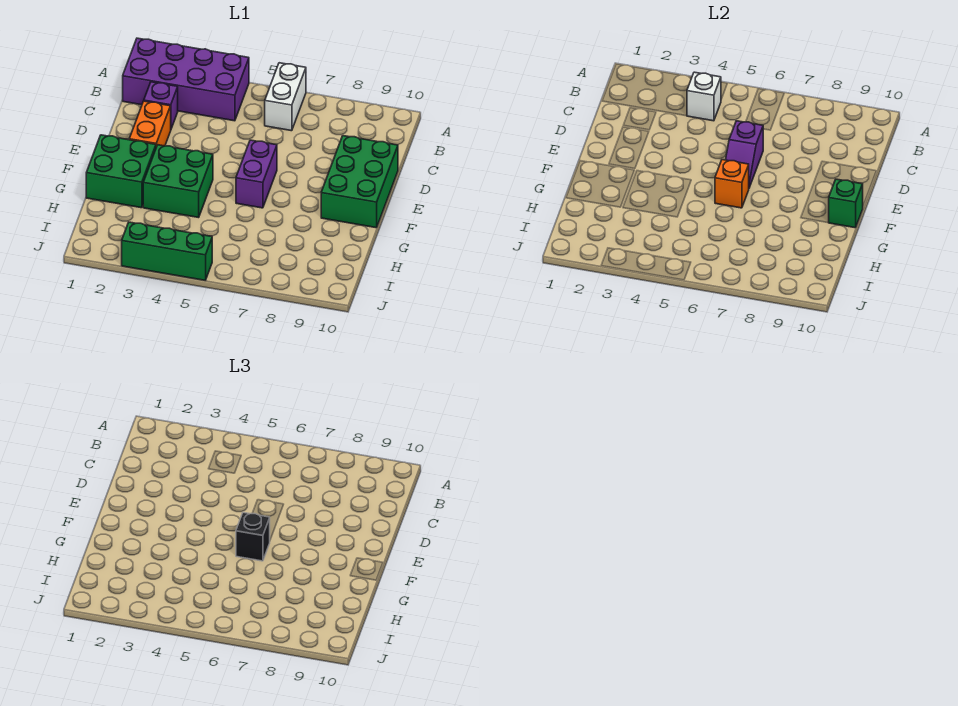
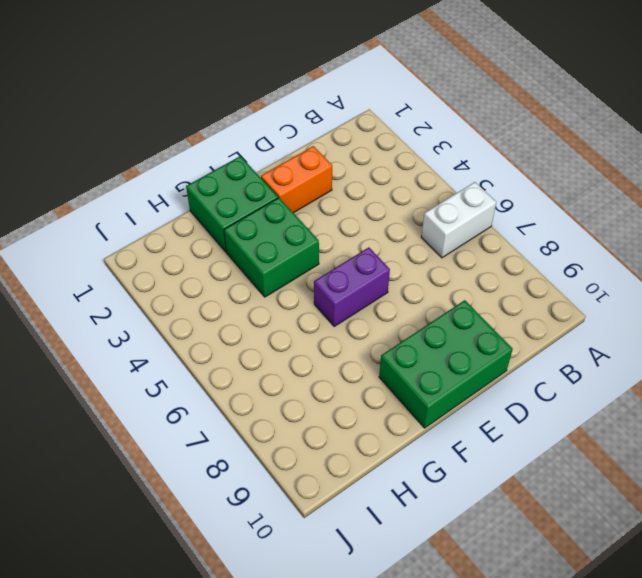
none -> purple 2x4 brick [123,38,249,121]
none -> purple 1x1 brick [144,82,178,129]
none -> green 1x3 brick [122,222,212,280]

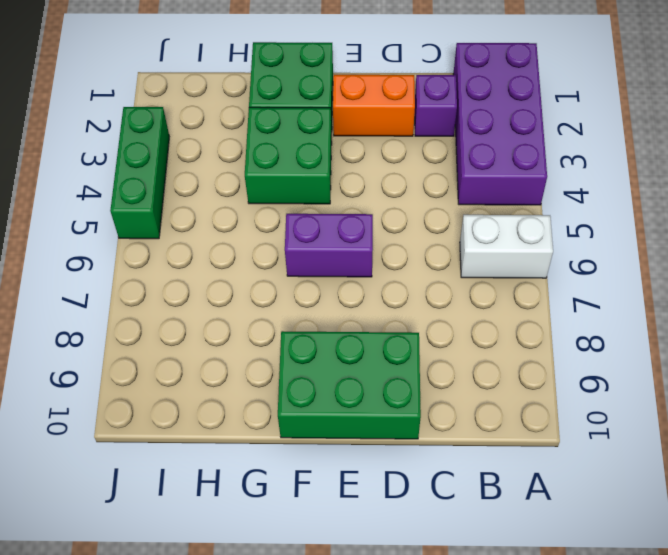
none -> white 1x1 brick [687,72,721,121]
none -> purple 1x2 slope [726,121,763,188]
none -> orange 1x1 brick [715,160,749,208]

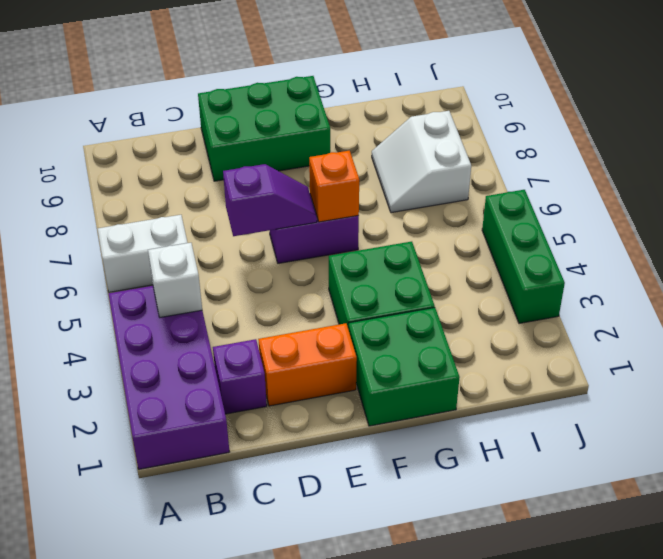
white 2x2 slope [372,111,471,213] -> none
none -> green 1x1 brick [829,179,863,228]
none -> black 1x1 brick [236,513,270,561]

